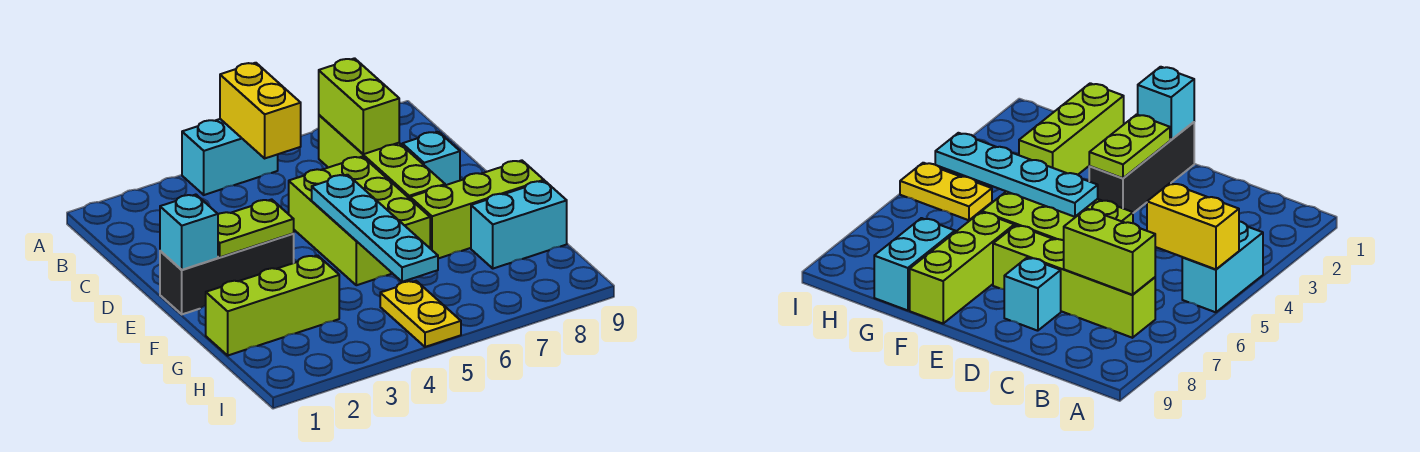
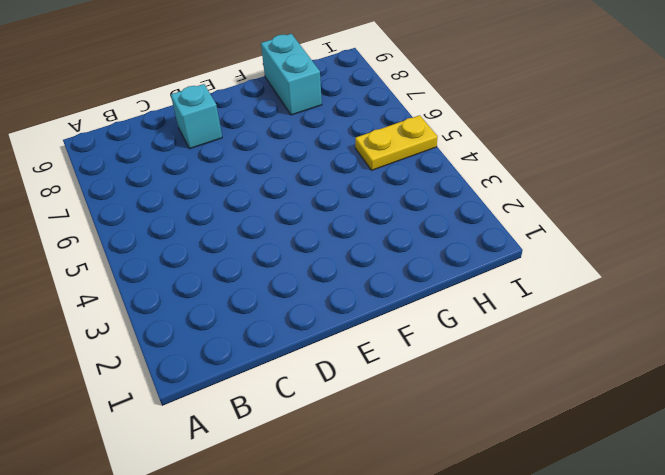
none -> cyan 1x2 brick [182,119,278,195]
none -> lime 1x4 brick [319,115,445,198]
none -> lime 2x3 brick [289,157,430,285]

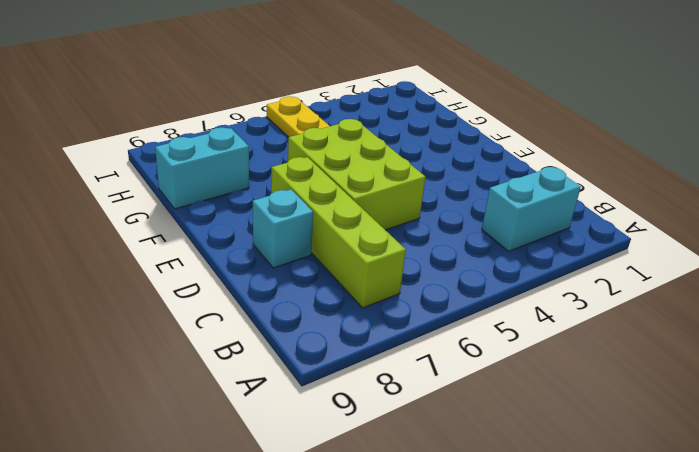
cyan 1x2 brick [482,167,581,251] -> cyan 1x2 brick moved to [182,119,278,195]
none -> black 1x3 brick [160,234,294,314]
none -> lime 1x3 brick [410,160,544,259]
none -> lime 1x3 brick [206,255,339,355]

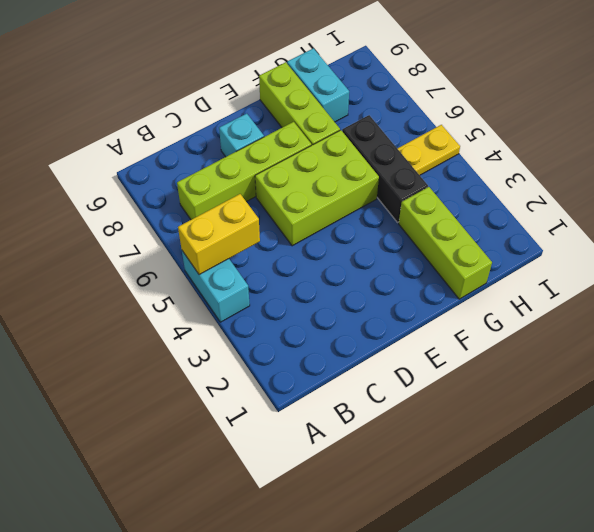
black 1x3 brick [342,115,428,222] -> black 1x3 brick moved to [160,234,294,314]
none -> lime 1x2 brick [319,58,399,154]
none -> cyan 1x1 brick [160,195,218,270]
none -> lime 1x2 plate [218,199,294,257]

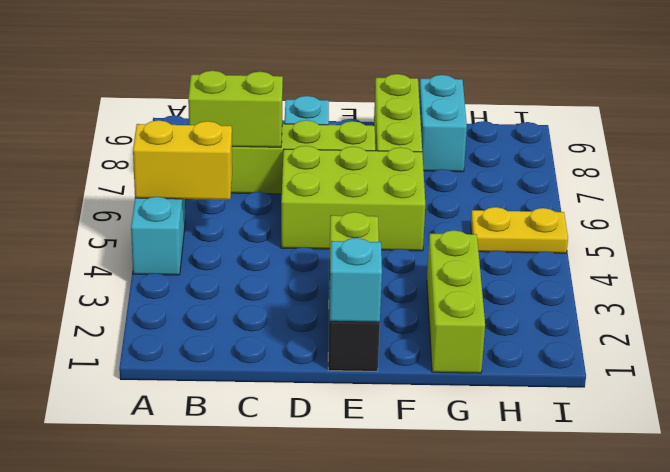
none -> cyan 1x4 plate [312,175,438,282]

